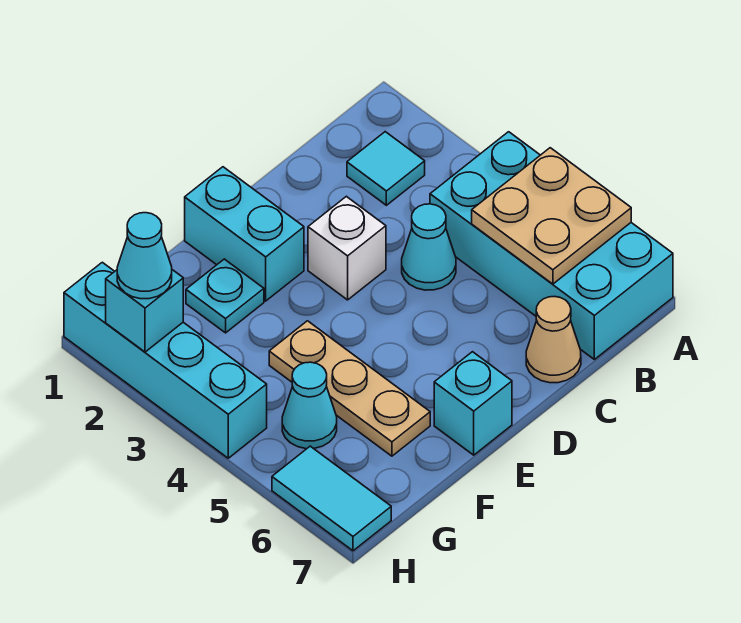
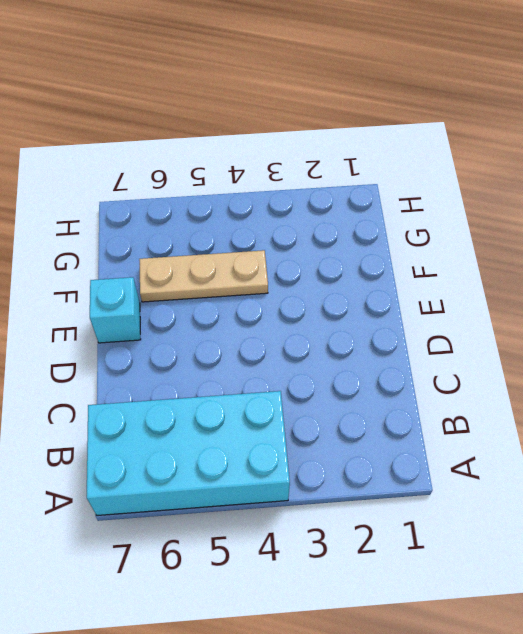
none -> cyan 1x1 tile [347,132,425,205]
none -> cyan 1x1 cone [402,204,456,290]
none -> tan 1x1 cone [526,297,581,383]

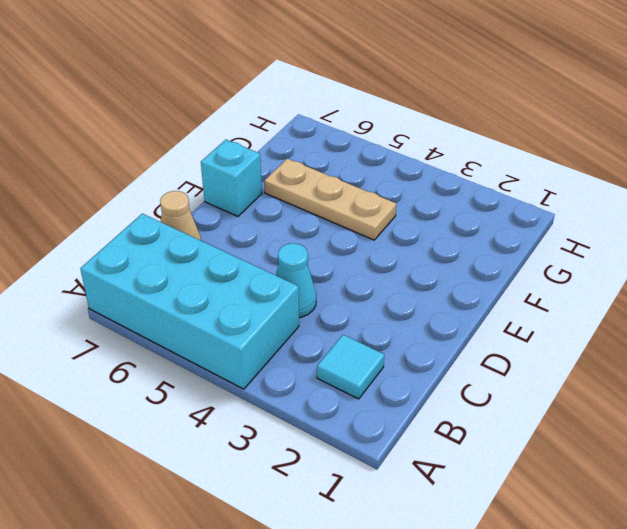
none -> white 1x1 brick [308,196,386,300]
none -> cyan 1x2 brick [185,167,304,301]
none -> cyan 1x1 plate [186,259,264,333]

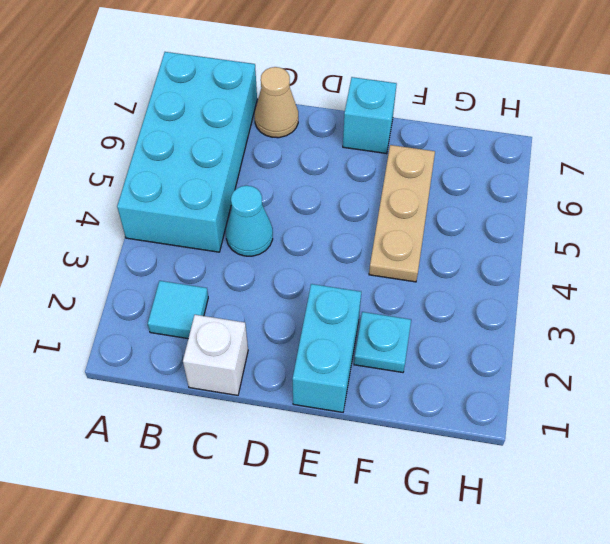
white 1x1 brick [183,315,248,395] -> white 1x1 brick moved to [308,196,386,300]
none -> cyan 1x1 cone [282,362,337,449]
none -> cyan 1x4 brick [64,262,267,458]
none -> cyan 1x2 tile [272,446,391,551]

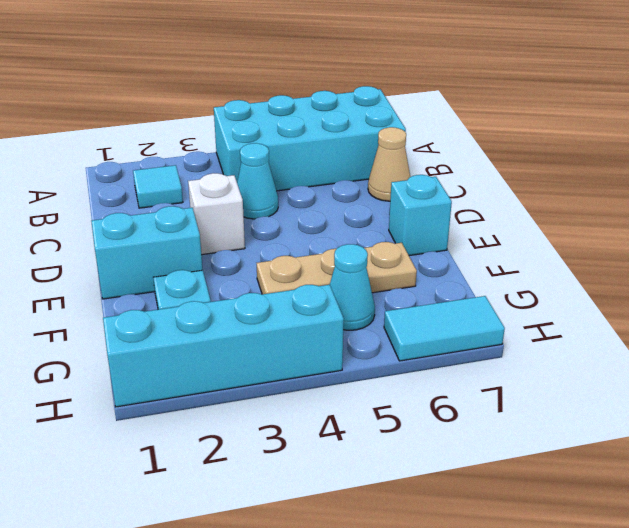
none -> tan 2x2 plate [472,148,631,284]
none -> cyan 1x1 brick [106,270,183,352]
none -> cyan 1x1 cone [117,213,172,299]

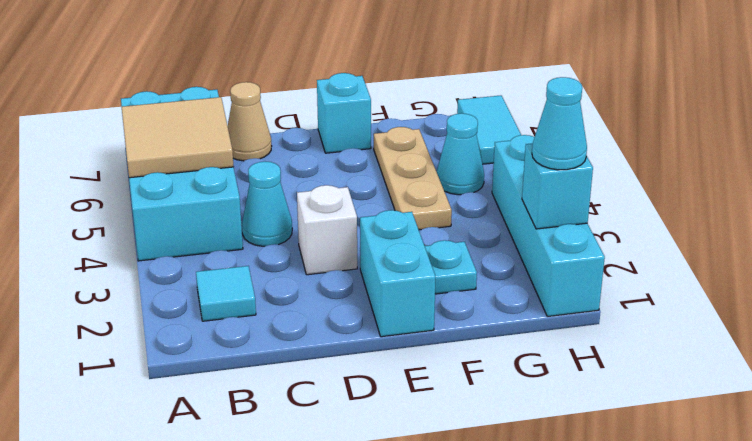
tan 2x2 tile [122,97,234,178] -> tan 2x2 plate [472,148,631,284]

